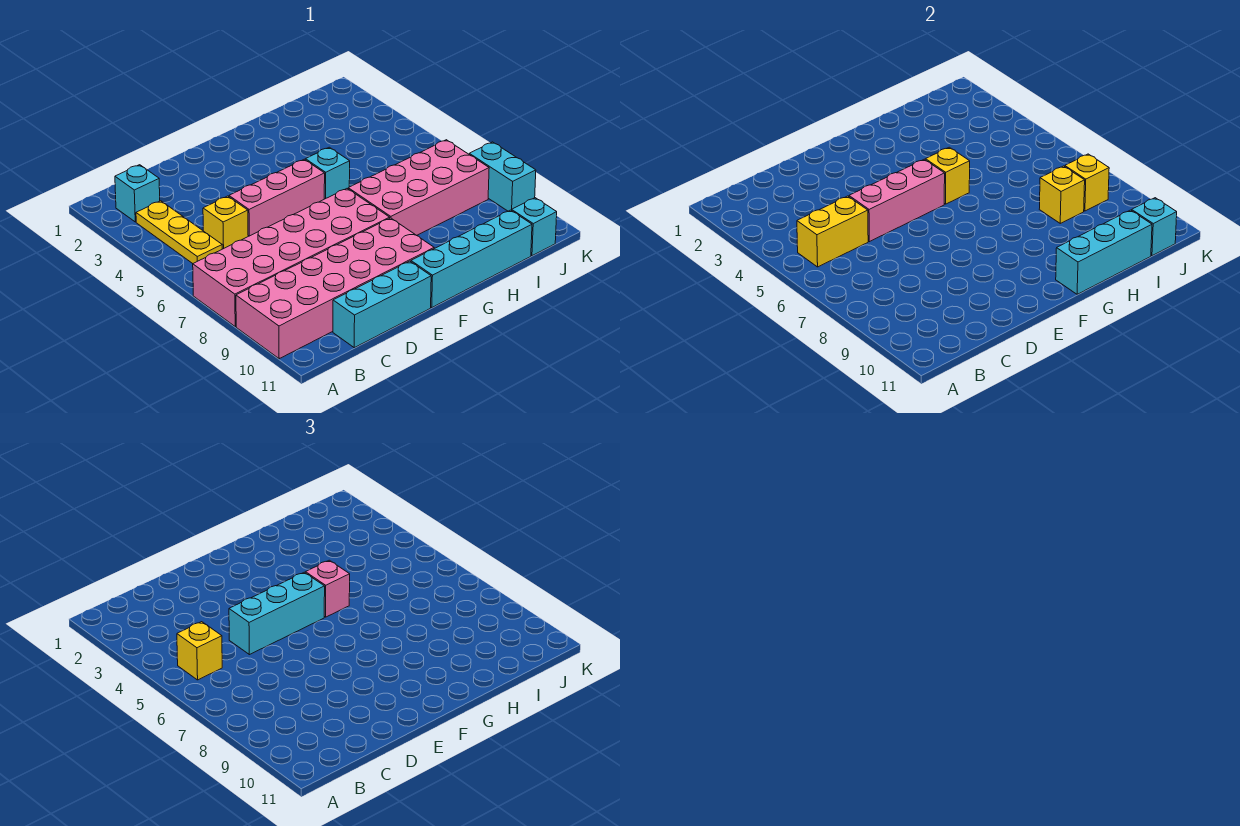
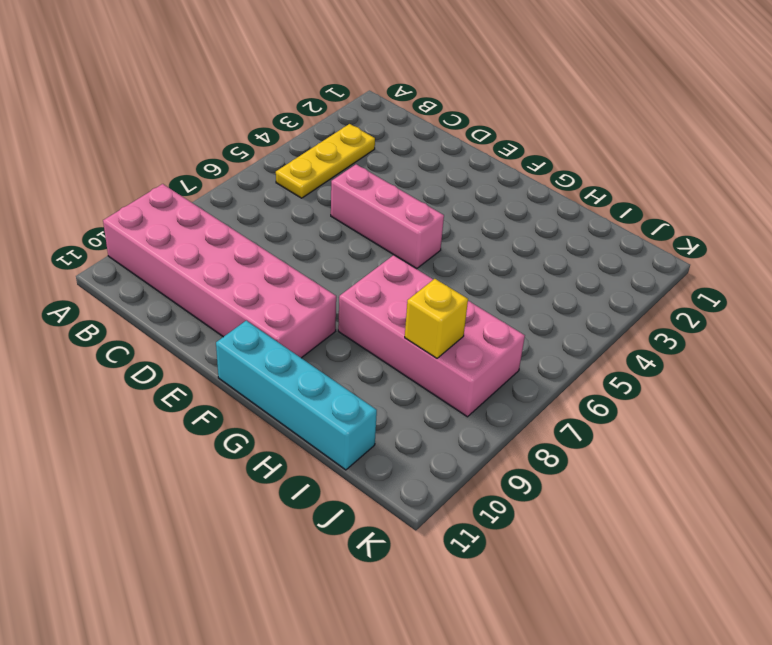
none -> pink 2x6 brick [193,189,390,327]
none -> cyan 1x1 brick [115,165,160,222]
none -> yellow 1x1 brick [203,196,248,249]

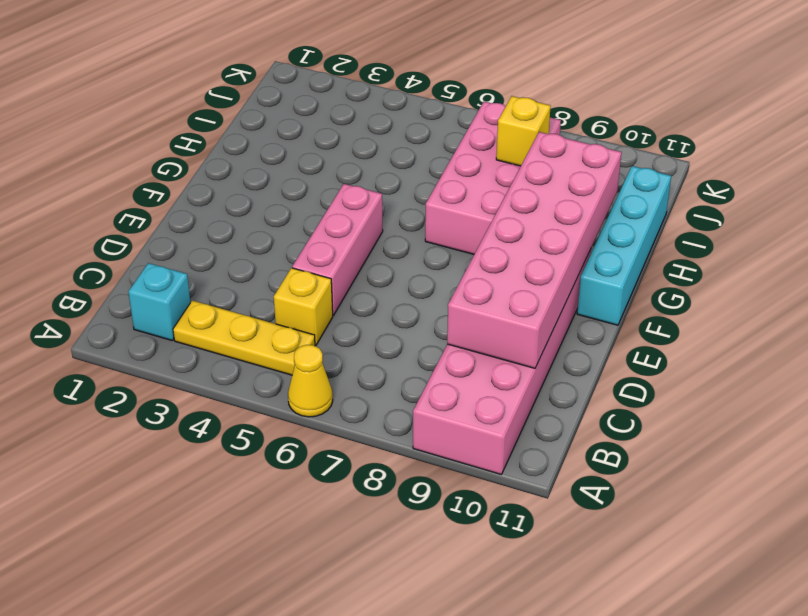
yellow 1x1 cone [288,345,333,417] -> none
pink 2x6 brick [447,132,622,368] -> pink 2x6 brick moved to [193,189,390,327]
none -> cyan 1x3 brick [333,261,431,348]
none -> cyan 1x1 brick [305,147,350,199]
none -> cyan 1x1 brick [512,198,557,256]

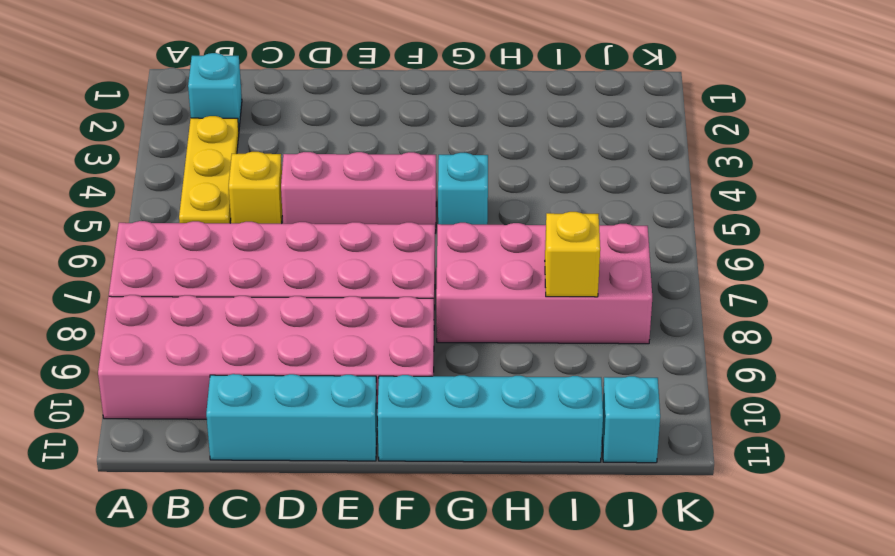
none -> cyan 1x2 brick [469,142,536,211]
none -> yellow 1x2 brick [797,196,868,267]
none -> pink 1x3 brick [849,159,945,242]

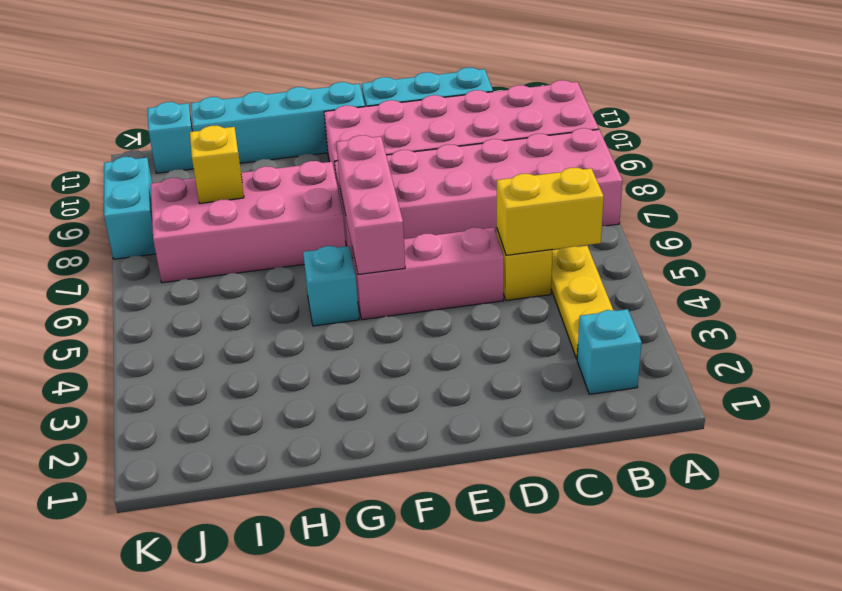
pink 1x3 brick [336,135,405,274] -> pink 1x3 brick turned to [849,159,945,242]
none -> yellow 1x1 brick [925,147,970,204]
none -> cyan 1x3 brick [1056,210,1152,294]
none -> yellow 1x1 brick [1065,154,1109,211]

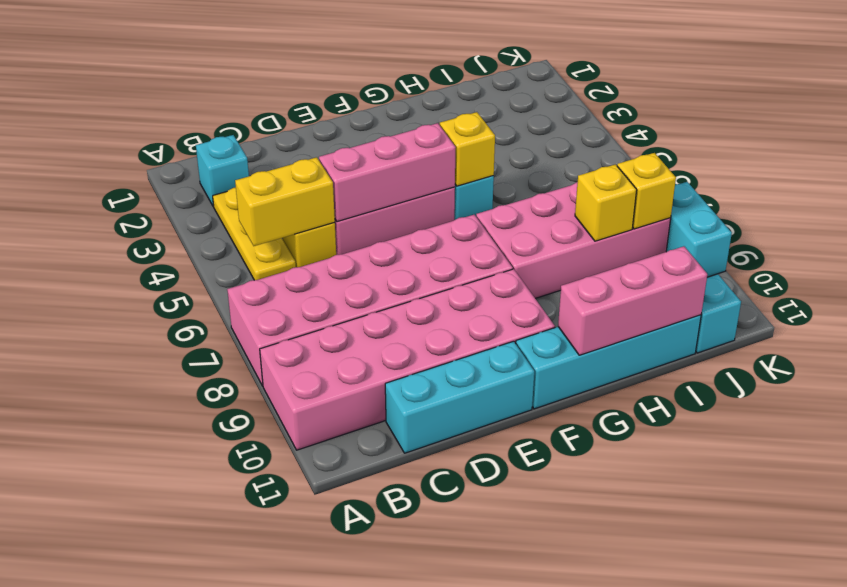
pink 1x3 brick [558,246,707,355] -> cyan 1x3 brick [1056,210,1152,294]
none -> cyan 1x1 brick [1132,198,1177,256]
none -> yellow 1x1 brick [177,622,222,680]
none -> cyan 1x3 brick [229,572,325,655]

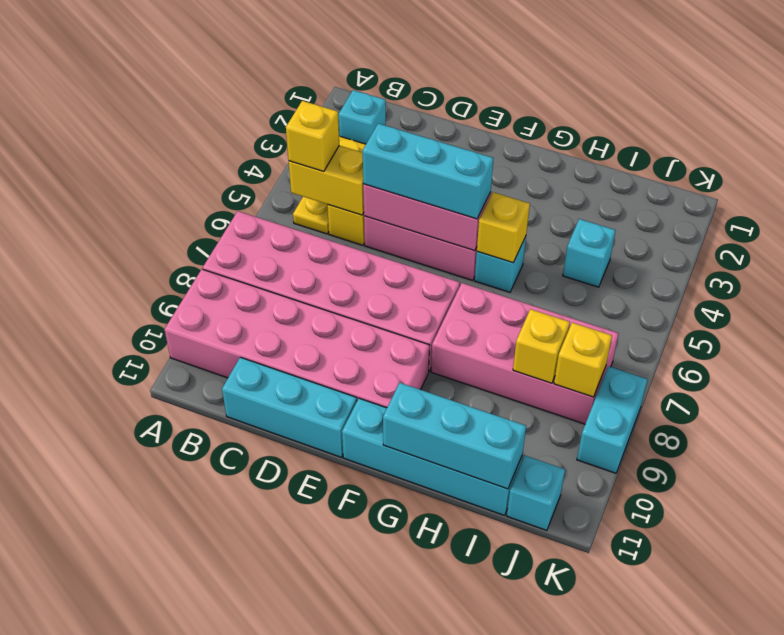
cyan 1x1 brick [563,219,616,287] -> cyan 1x1 brick moved to [1132,198,1177,256]
none -> pink 1x1 brick [305,560,350,617]

